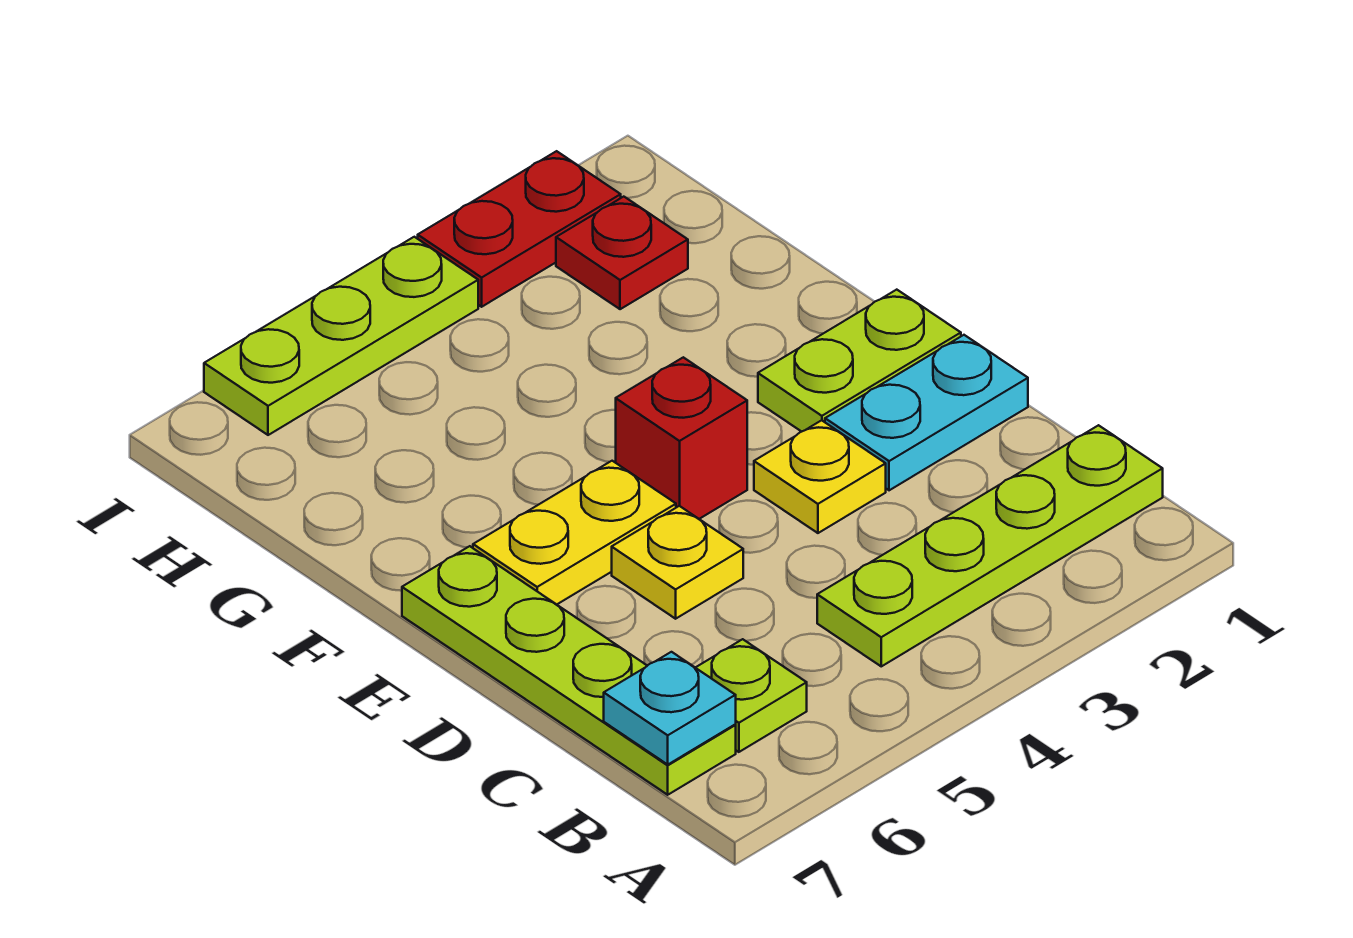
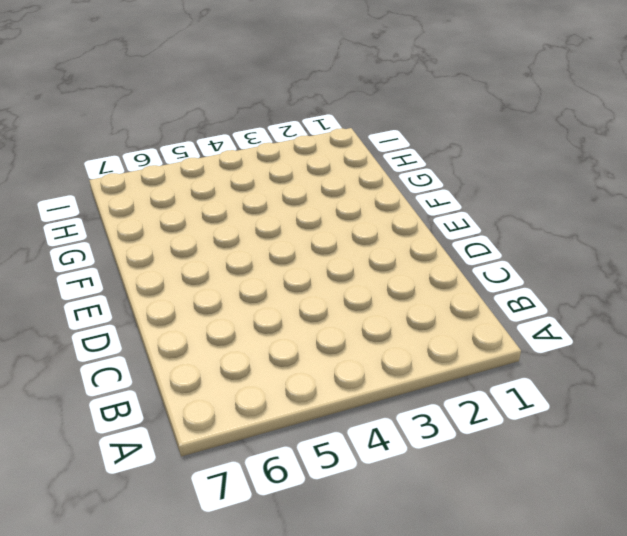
none -> lime 1x4 plate [817,425,1163,666]
none -> lime 1x1 plate [695,639,807,752]
none -> lime 1x4 plate [402,546,736,795]

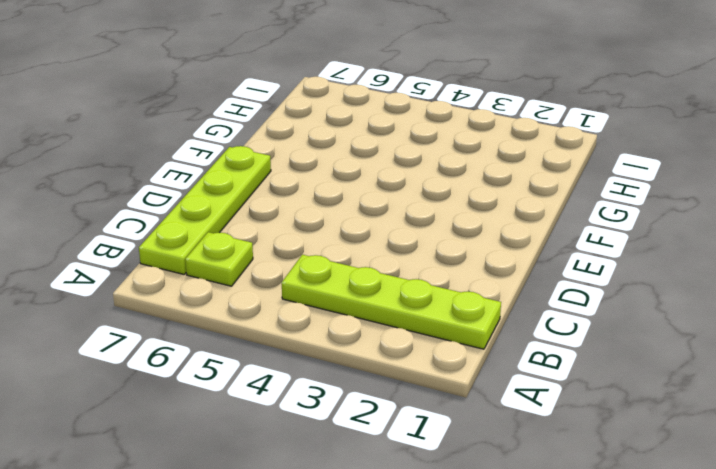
none -> cyan 1x2 plate [825,335,1028,490]
none -> yellow 1x1 plate [754,420,886,533]
none -> yellow 1x1 plate [612,506,743,619]

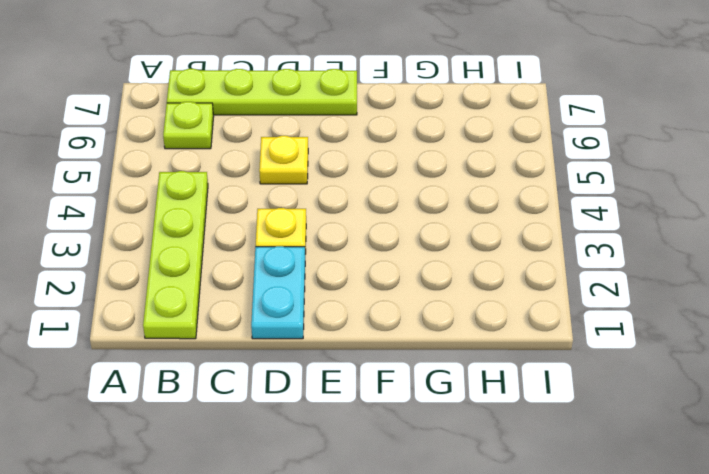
none -> lime 1x2 plate [758,290,961,432]
none -> red 1x1 brick [615,357,747,519]
none -> yellow 1x2 plate [473,461,676,604]

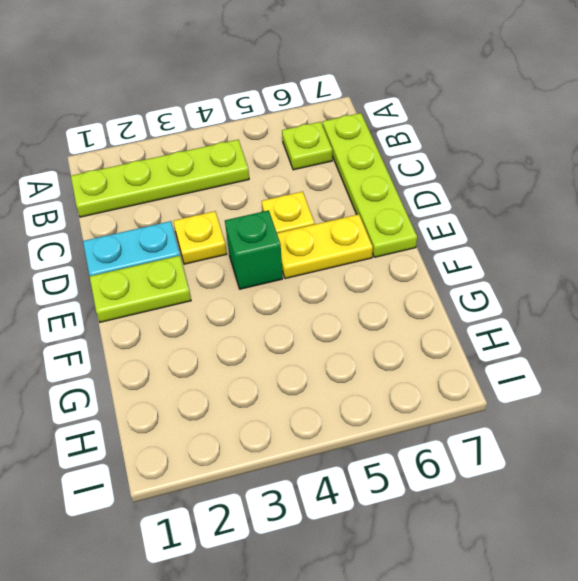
green 1x1 brick [225,210,283,289] -> red 1x1 brick [615,357,747,519]
none -> red 1x1 plate [556,197,688,309]
none -> red 1x2 plate [418,151,621,307]
none -> lime 1x3 plate [204,237,478,435]

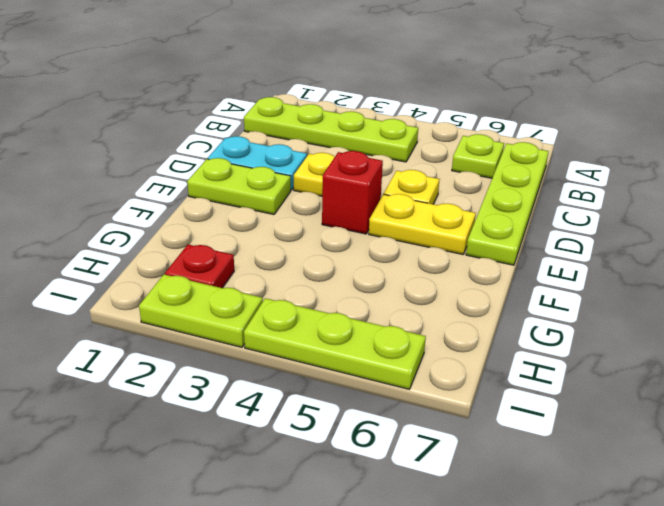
lime 1x2 plate [139,275,263,347] -> red 1x2 plate [418,151,621,307]
none -> cyan 1x1 plate [604,652,736,764]

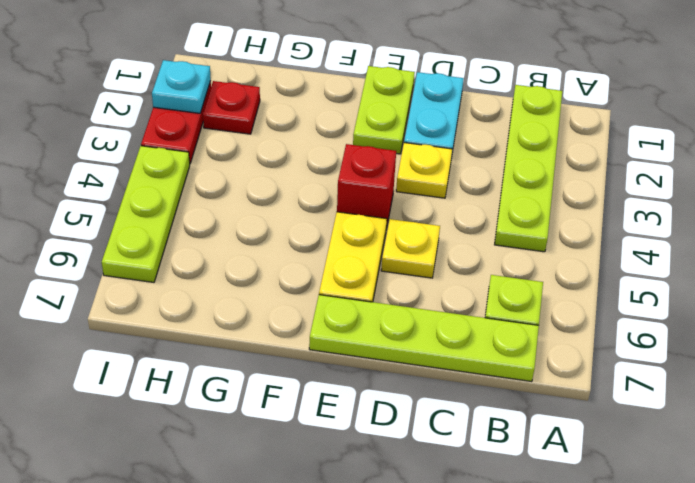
cyan 1x1 plate [152,60,211,113] -> cyan 1x1 plate moved to [604,652,736,764]

